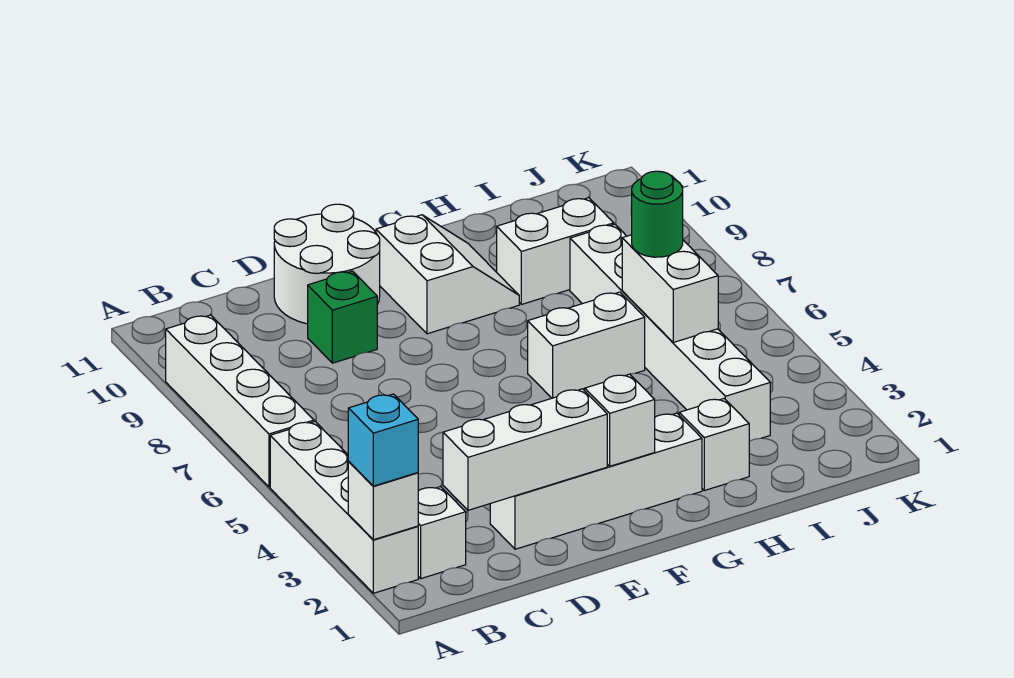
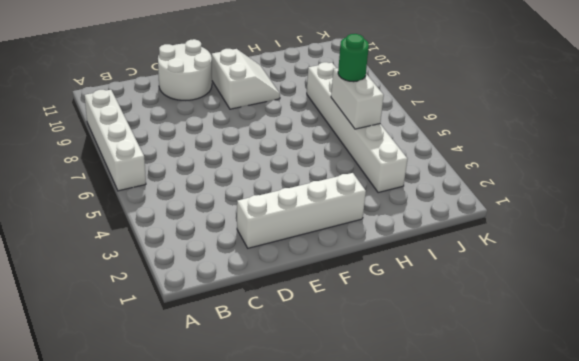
none -> white 1x4 brick [270,421,418,593]
none -> white 1x1 brick [418,487,466,579]
none -> green 1x1 brick [308,271,377,363]

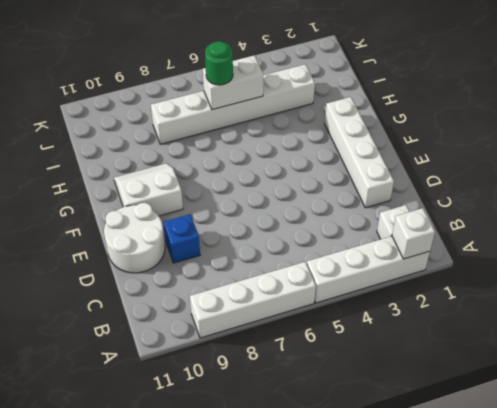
blue 1x1 brick [163,214,200,263] -> green 1x1 brick [308,271,377,363]
none -> white 1x2 brick [528,292,645,398]
none -> white 1x1 brick [679,399,749,490]
none -> white 1x2 brick [497,198,614,304]

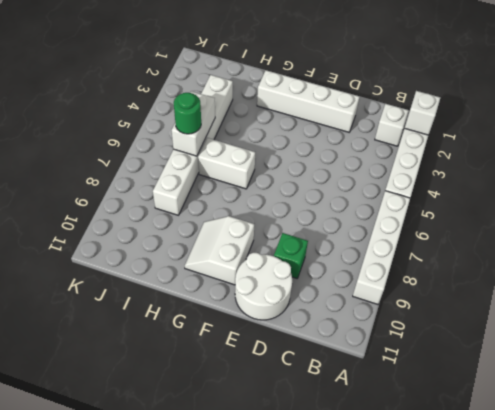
none -> white 1x1 brick [679,399,749,490]
none -> white 1x2 brick [497,198,614,304]
none -> white 1x3 brick [443,389,607,510]

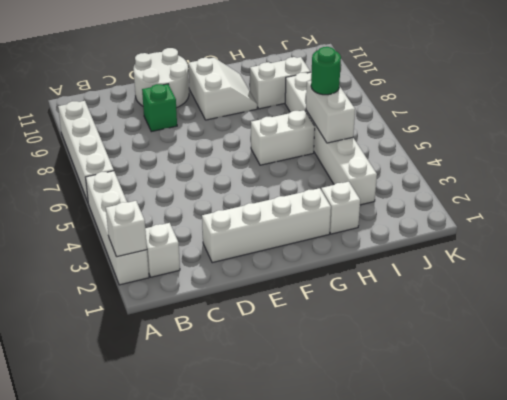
none -> white 1x3 brick [443,389,607,510]
none -> white 1x1 brick [585,374,655,466]
none -> cyan 1x1 brick [348,394,418,486]

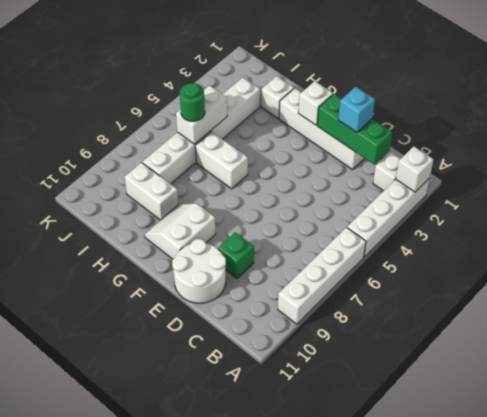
green 1x3 brick [317,94,392,165] -> white 1x3 brick [443,389,607,510]
cyan 1x1 brick [338,87,375,132] -> cyan 1x1 brick moved to [348,394,418,486]

